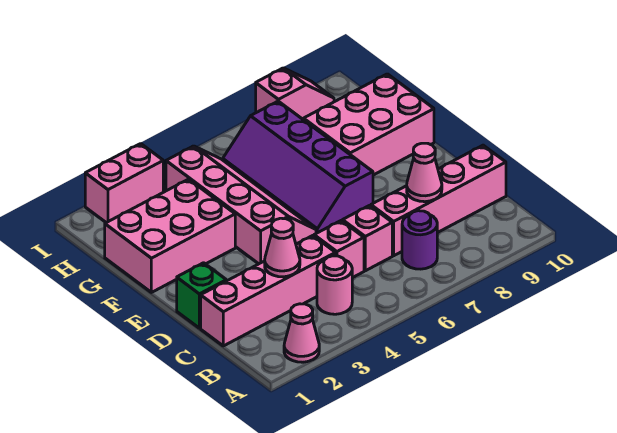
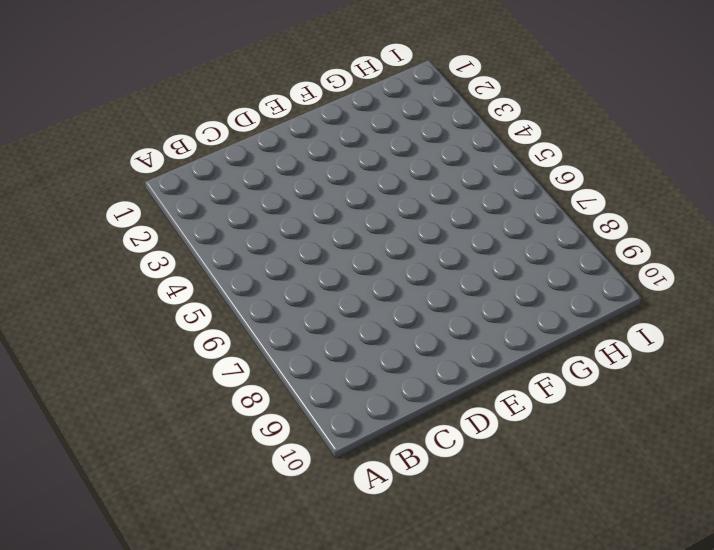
none -> pink 1x1 cone [284,304,319,362]
none -> pink 1x1 round brick [317,256,352,314]
none -> purple 1x1 round brick [402,211,437,269]

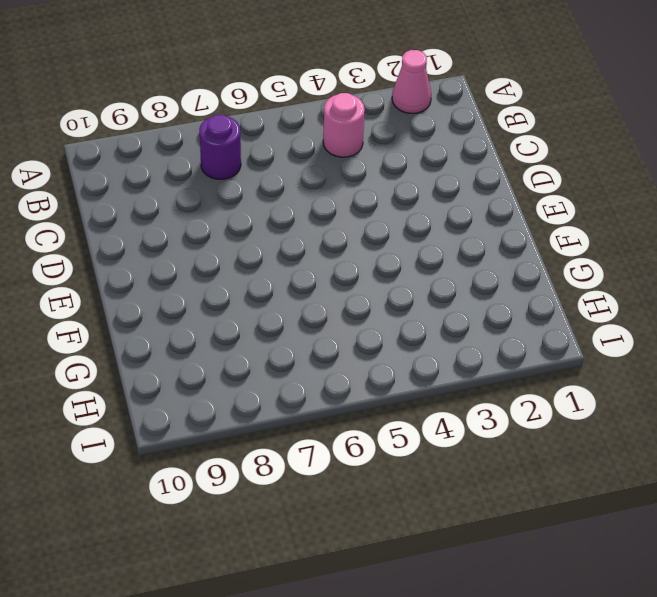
none -> pink 1x4 brick [201,236,336,346]
none -> pink 1x1 brick [314,221,364,278]
none -> pink 1x1 brick [343,206,392,271]

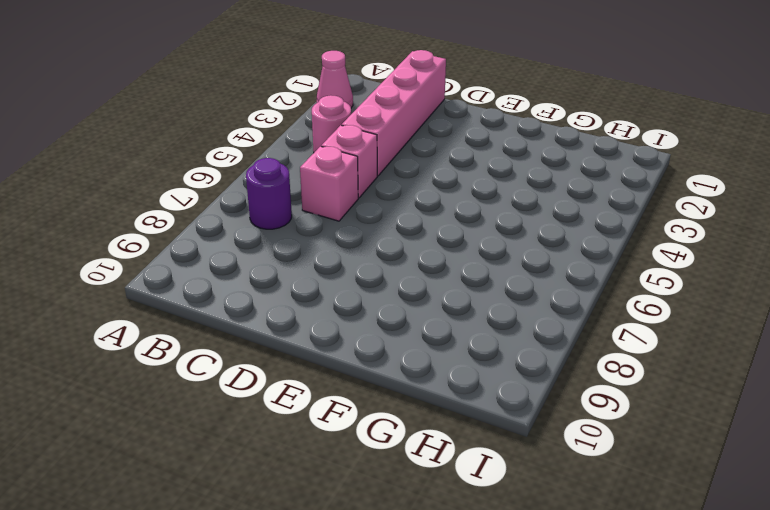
none -> pink 1x4 brick [371,145,506,256]
none -> green 1x1 brick [177,263,226,328]
none -> pink 2x4 slope [166,146,316,264]

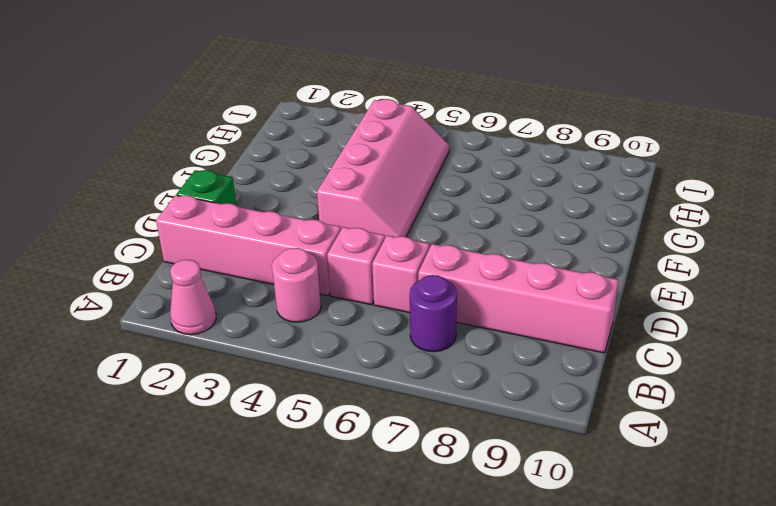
none -> purple 2x4 slope [223,101,373,233]
none -> pink 2x3 brick [105,179,235,292]
none -> pink 2x3 brick [304,74,434,175]

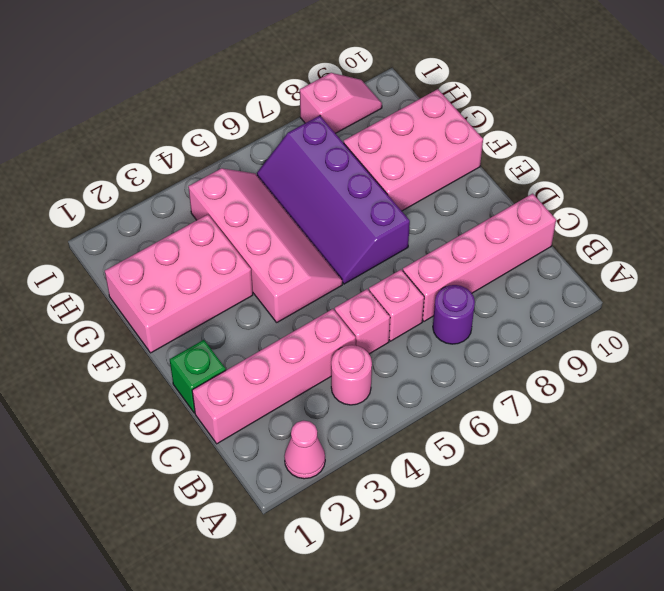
none -> pink 1x2 brick [85,144,163,223]
none -> pink 1x1 cone [265,218,300,277]
none -> pink 1x1 cone [407,143,442,202]

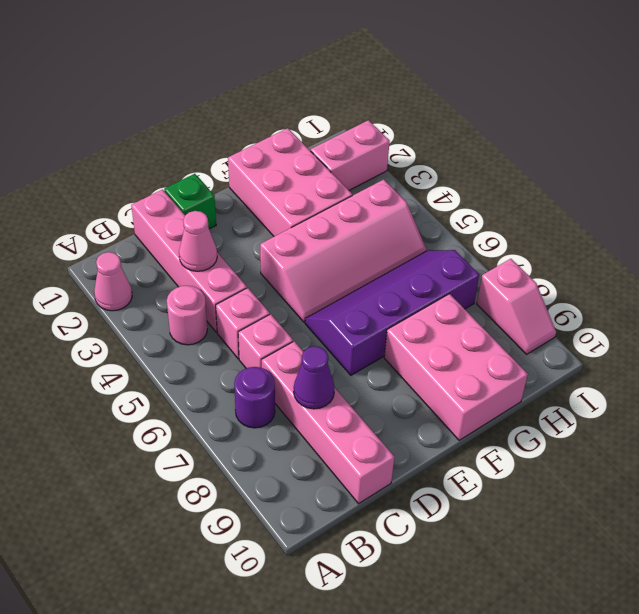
purple 1x1 cone [294,346,335,409] -> pink 1x1 cone [407,143,442,202]
pink 1x2 brick [311,120,390,190] -> pink 1x2 brick turned to [85,144,163,223]

